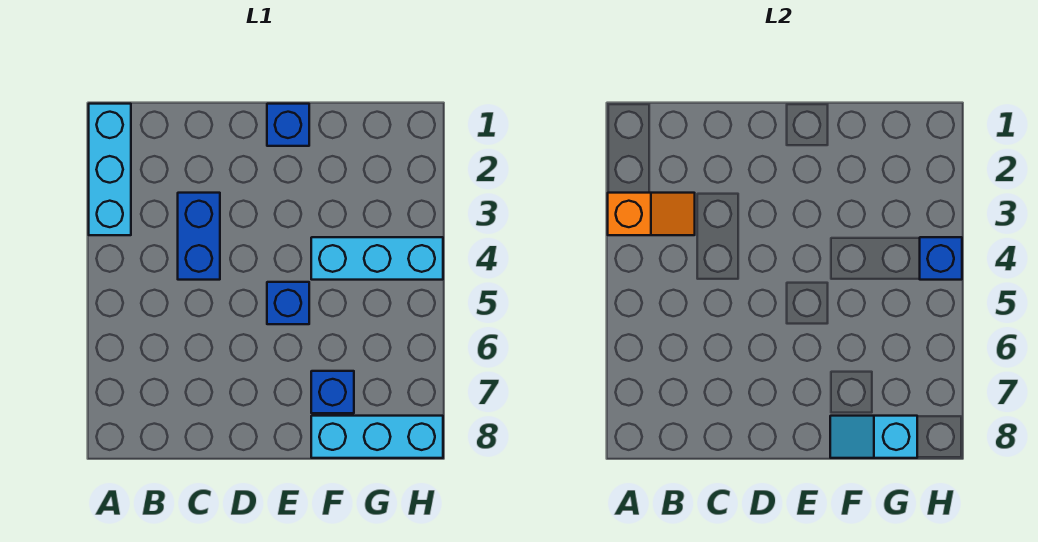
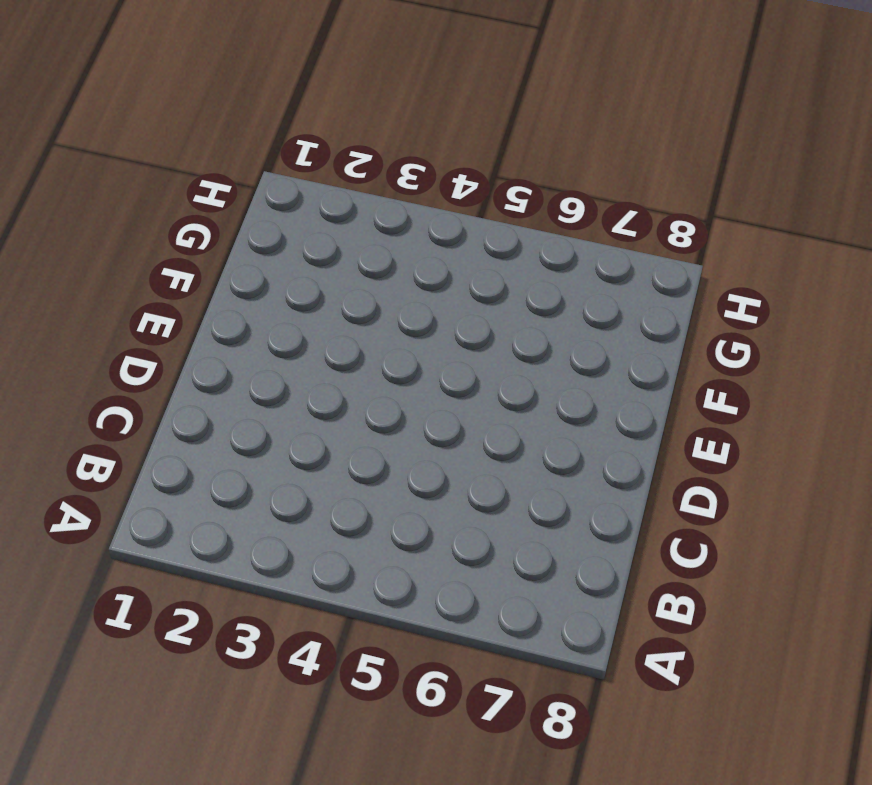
none -> cyan 1x3 brick [89,104,131,235]
none -> blue 1x2 brick [178,193,220,280]

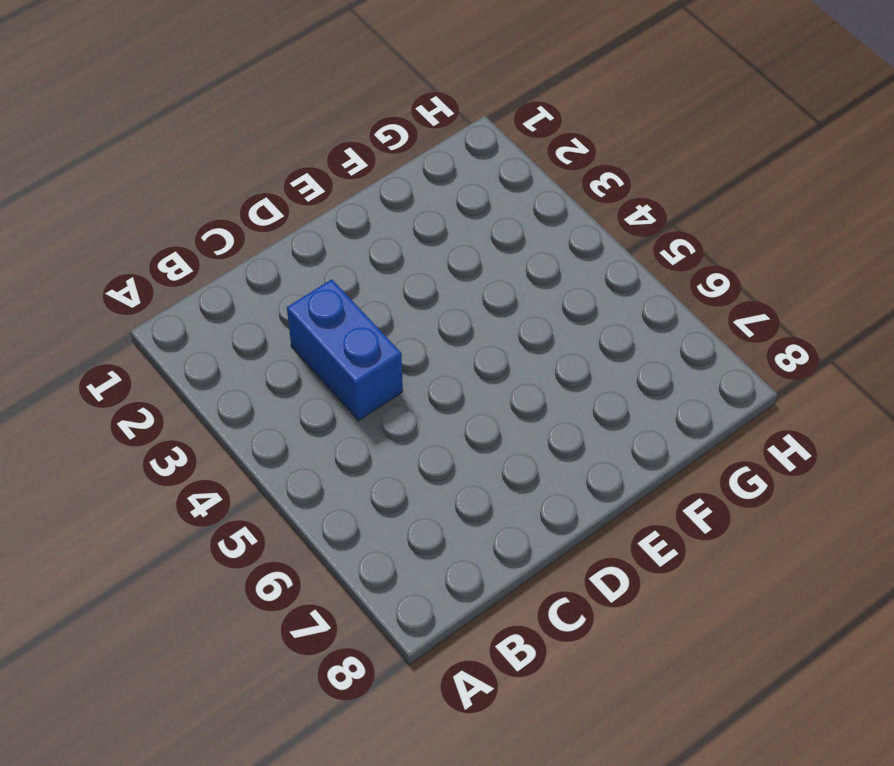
none -> cyan 1x3 brick [89,104,131,235]
none -> blue 1x1 brick [267,104,309,146]

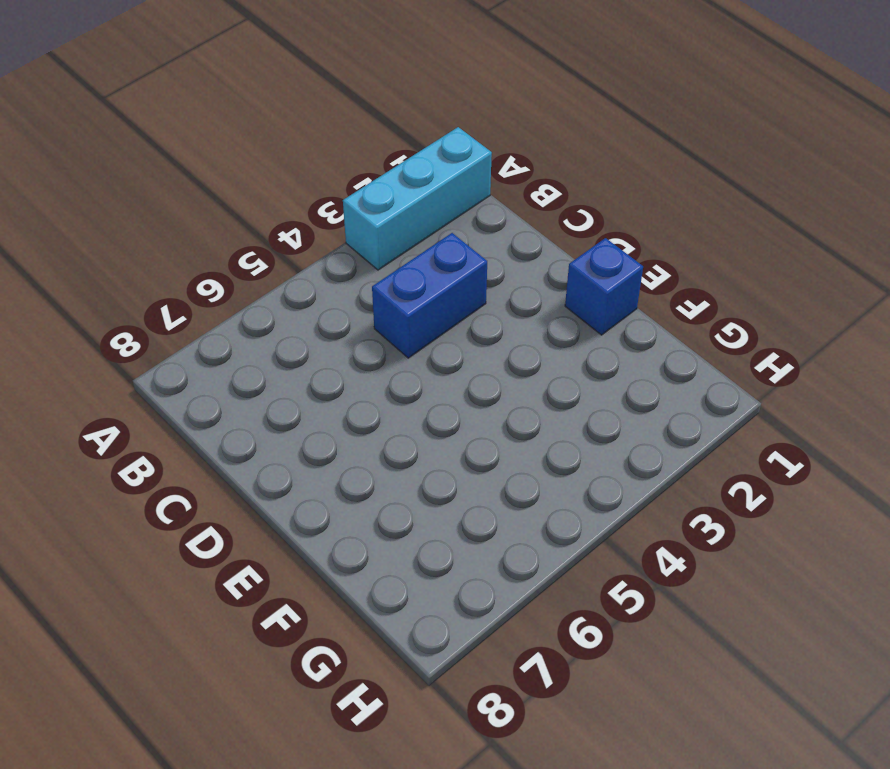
none -> blue 1x1 brick [267,282,309,324]
none -> cyan 1x3 brick [311,237,443,280]

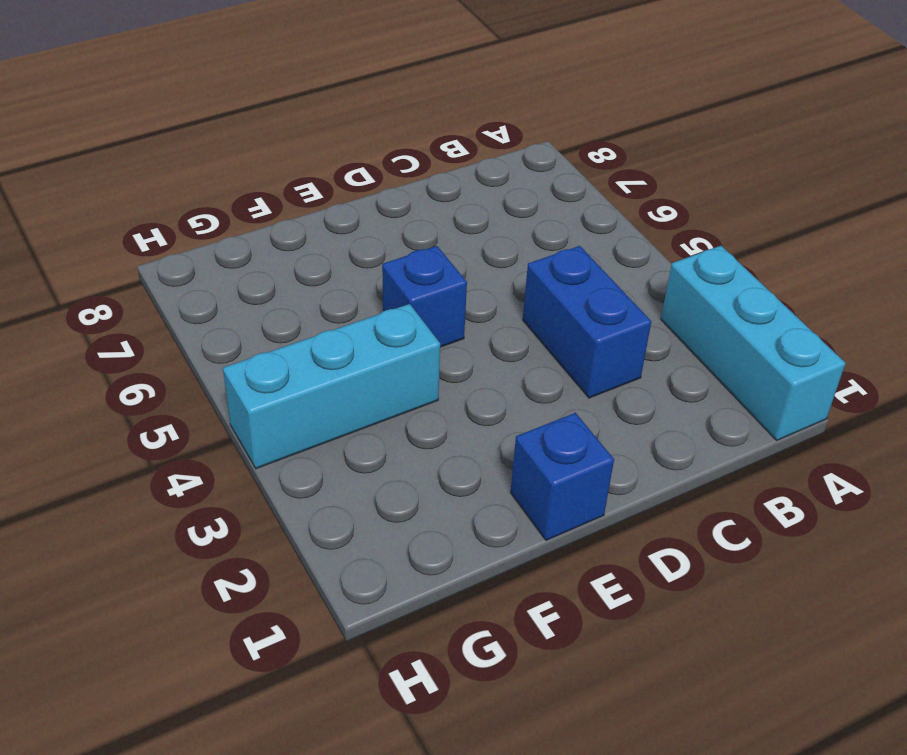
none -> blue 1x1 brick [311,371,354,413]
none -> cyan 1x3 brick [311,416,443,458]

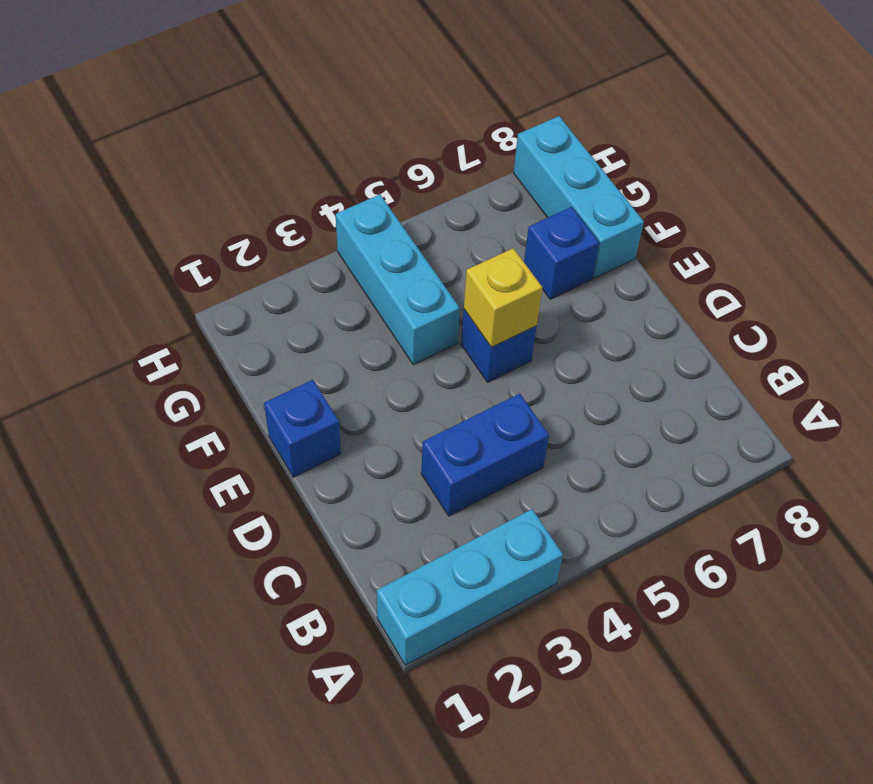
yellow 1x1 brick [464,248,542,347] -> none
none -> orange 1x2 slope [608,193,695,235]
none -> cyan 1x2 slope [830,416,917,458]

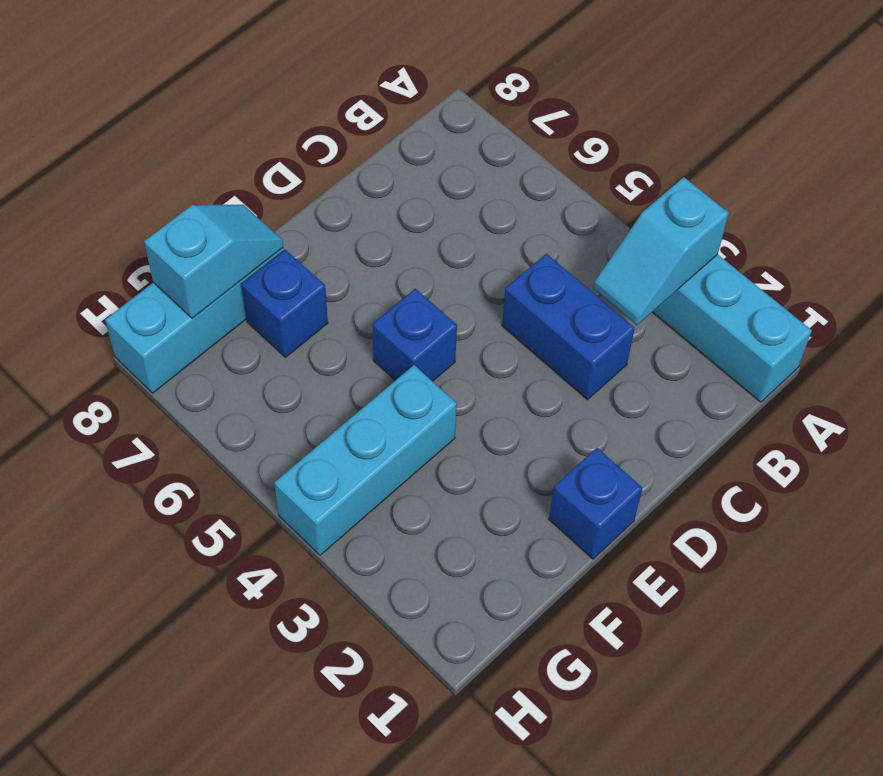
cyan 1x2 slope [593,177,729,325] -> orange 1x2 slope [608,193,695,235]
none -> blue 1x1 brick [920,237,962,280]

